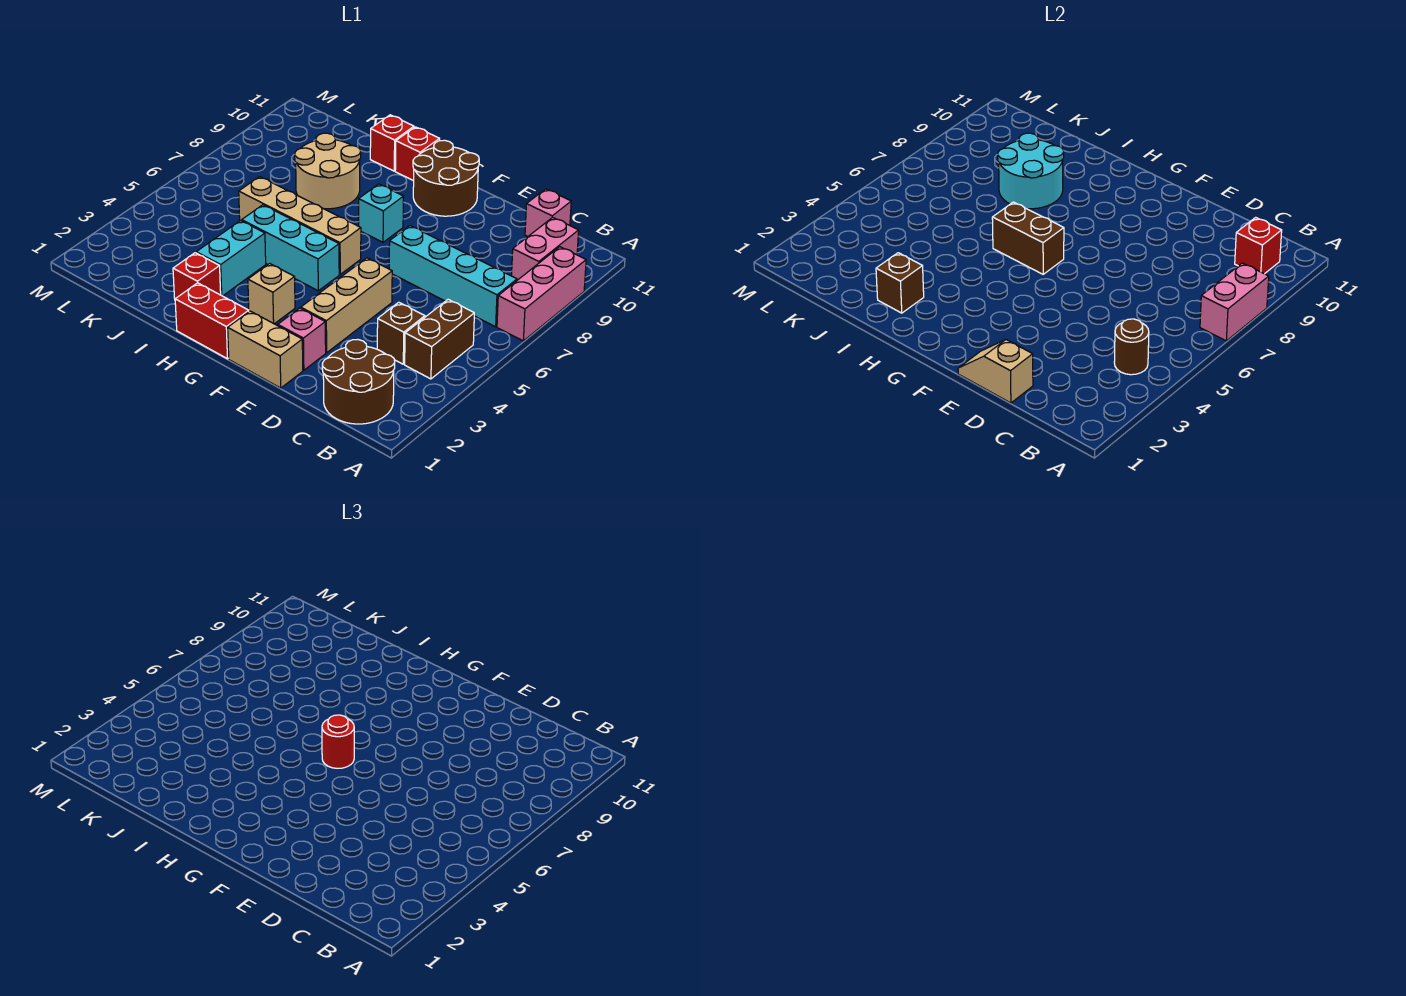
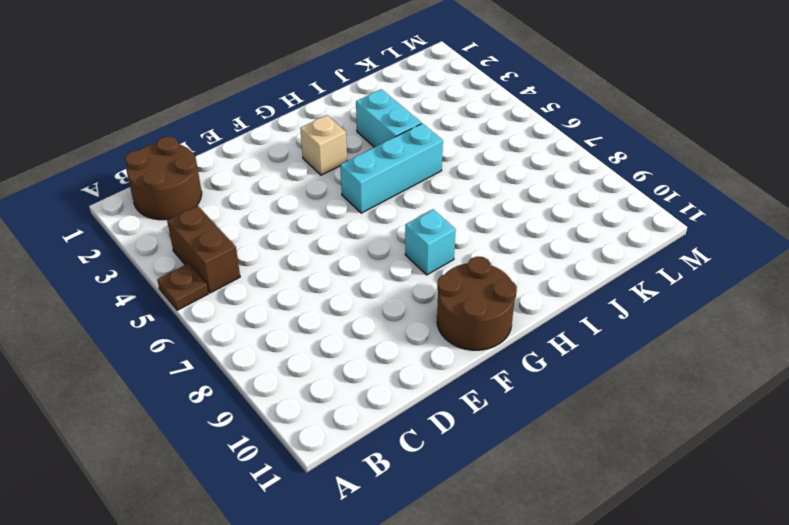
brown 1x1 plate [157,264,208,310] -> none
none -> pink 1x3 brick [497,247,586,341]
none -> cyan 1x4 brick [389,226,517,327]
none -> pink 1x2 brick [512,217,579,280]

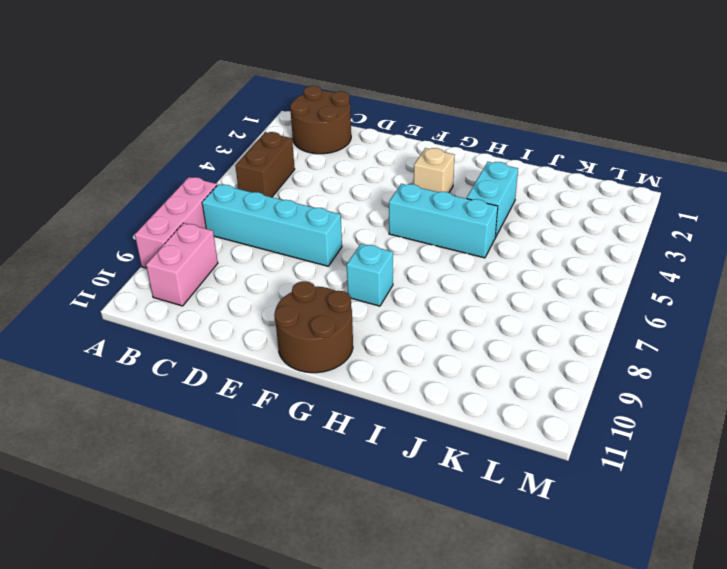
none -> brown 1x1 brick [377,302,425,364]
none -> pink 1x1 brick [525,189,571,236]
none -> tan 1x2 brick [228,311,303,388]

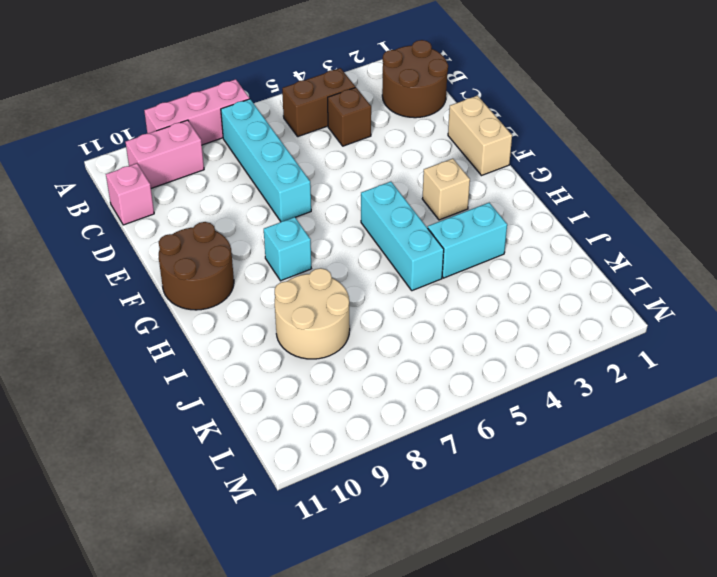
none -> pink 1x1 brick [278,308,326,370]
none -> tan 1x3 brick [301,258,392,353]
none -> red 1x2 brick [175,283,249,359]

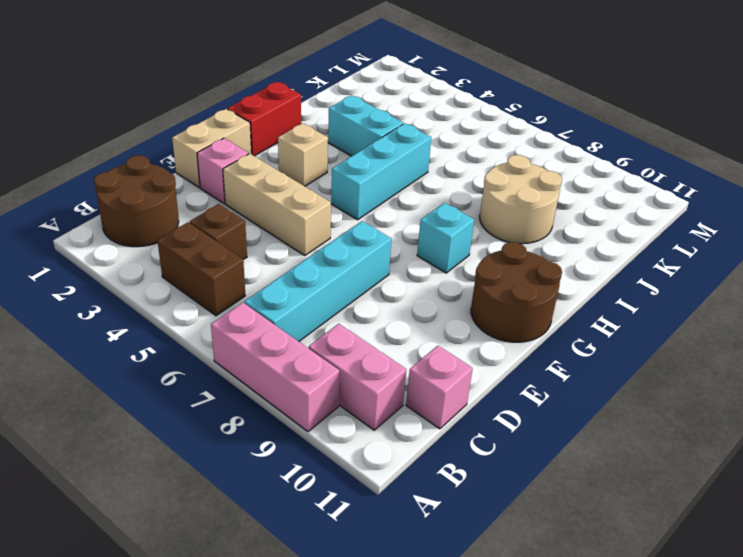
none -> tan 1x4 brick [239,177,361,274]
none -> red 1x1 brick [395,127,439,181]
none -> red 1x1 brick [173,253,221,299]

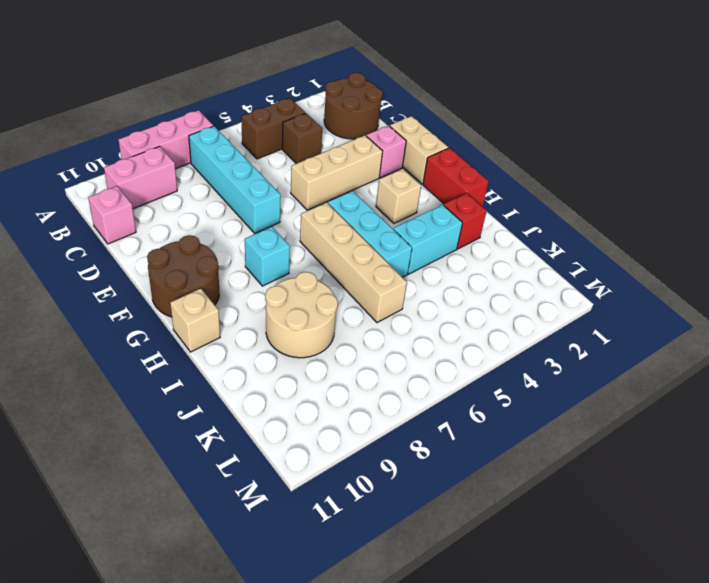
tan 1x1 brick [170,288,220,352] -> red 1x1 brick [395,127,439,181]
none -> red 1x1 brick [370,115,414,171]
none -> pink 1x2 brick [1200,263,1269,341]
none -> brown 1x1 round brick [1114,319,1149,375]

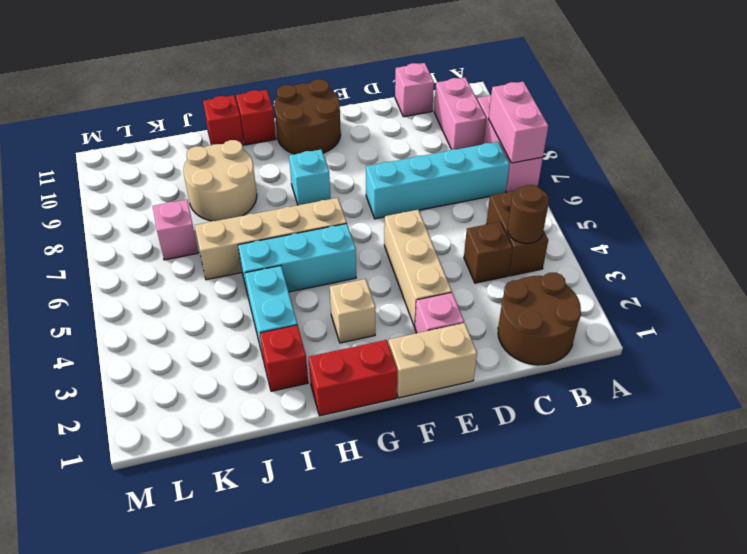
pink 1x1 brick [153,200,198,260] -> none
none -> red 1x1 brick [1235,217,1282,274]
none -> tan 1x2 slope [958,340,1033,403]
none -> brown 1x2 brick [992,202,1064,274]

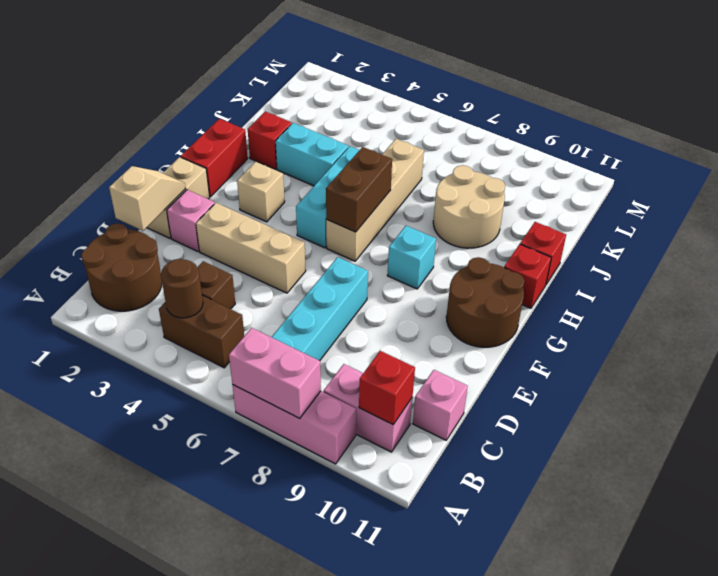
none -> brown 1x1 brick [876,253,924,313]
none -> cyan 2x2 round brick [998,133,1064,209]
none -> red 1x1 round brick [322,715,354,768]

